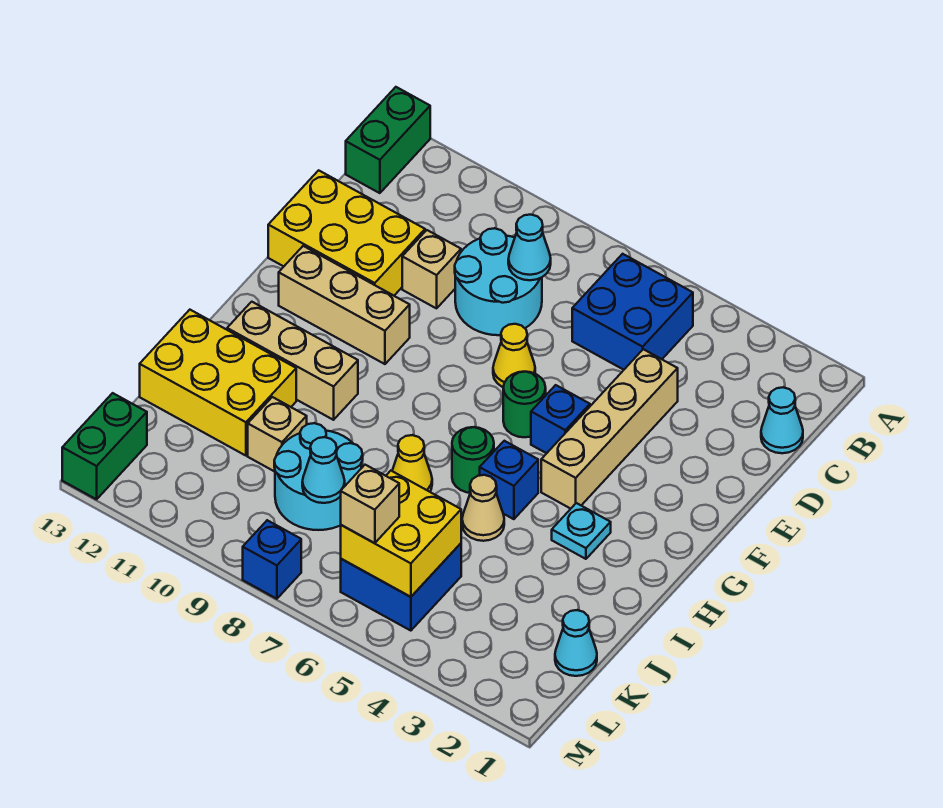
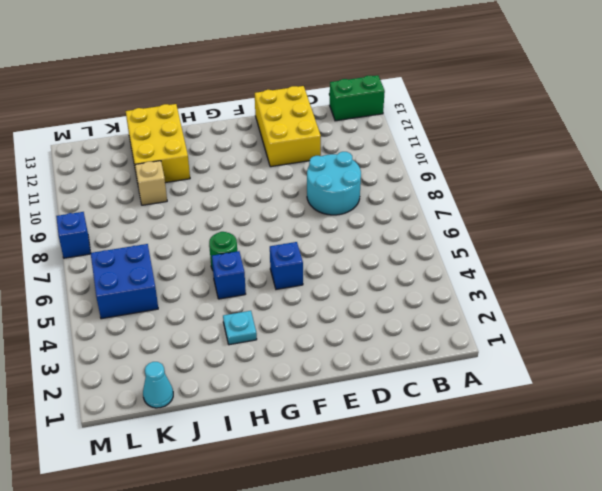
none -> blue 2x2 brick [572,254,693,370]
none -> cyan 1x1 cone [761,387,803,453]
none -> tan 1x4 brick [541,349,678,509]

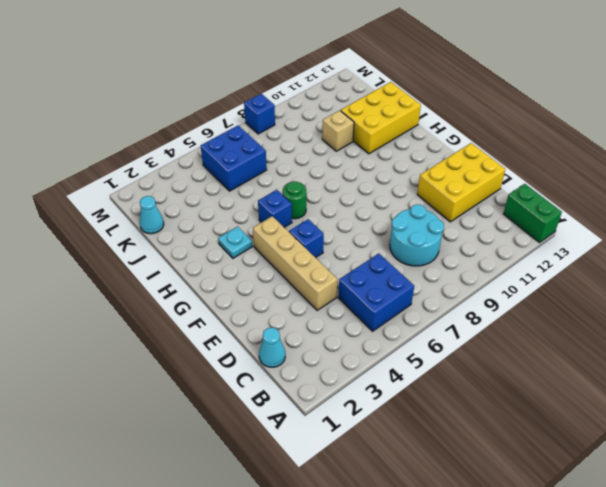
none -> tan 1x1 brick [402,230,461,308]
none -> yellow 1x1 cone [493,324,535,387]
none -> green 1x1 round brick [503,372,546,437]

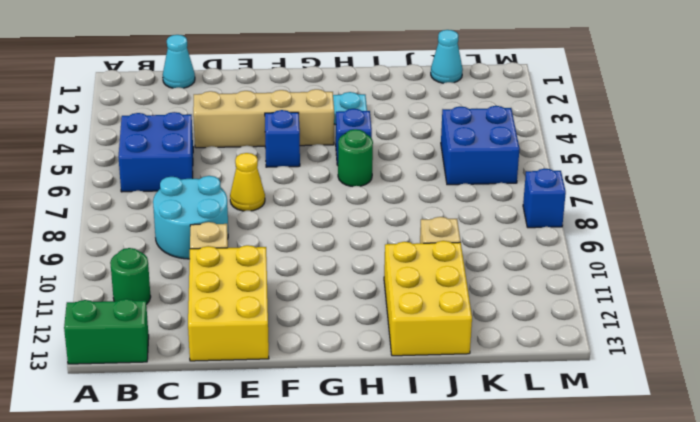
green 1x1 round brick [110,248,151,305] -> green 1x1 round brick moved to [503,372,546,437]
none -> tan 1x3 brick [279,246,410,364]
none -> tan 1x3 brick [227,302,358,420]
none -> tan 1x1 cone [462,475,504,541]

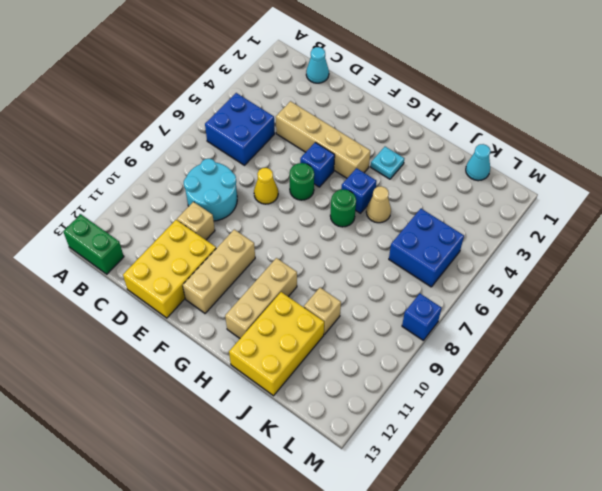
none -> yellow 1x1 cone [392,435,432,492]
none -> cyan 2x2 round brick [274,423,363,530]
none -> green 1x2 brick [62,393,147,499]

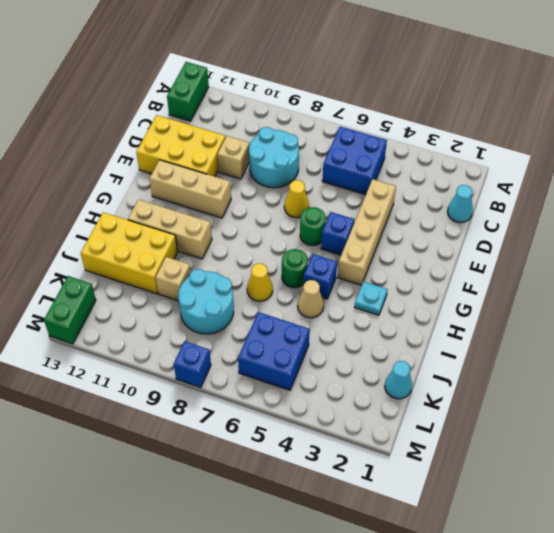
none -> cyan 1x1 cone [508,215,551,280]
none -> yellow 2x2 brick [341,471,461,597]
none -> cyan 1x1 cone [302,437,345,503]

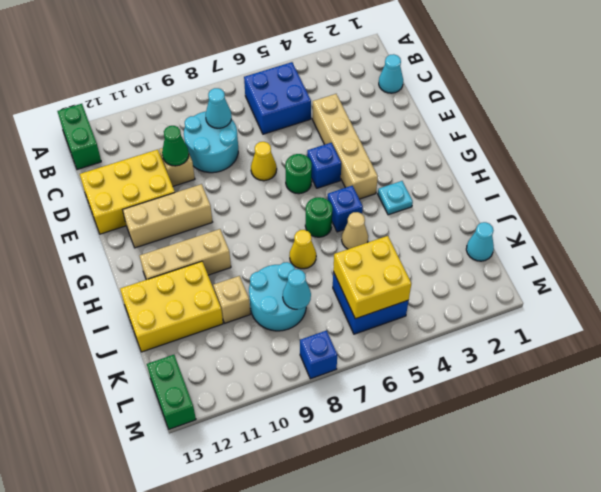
green 1x1 cone [162,126,189,166] -> none
none -> tan 1x1 brick [341,465,399,543]

